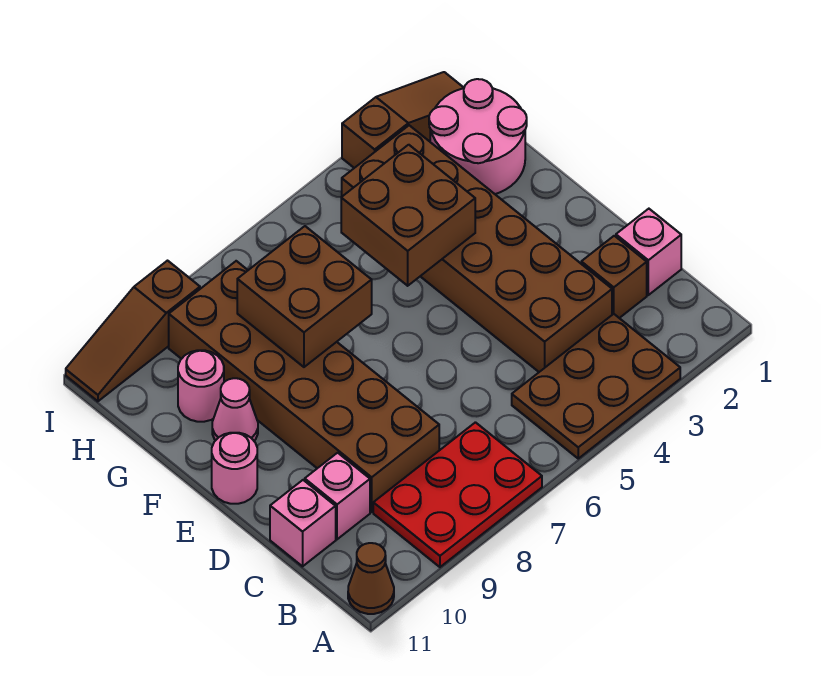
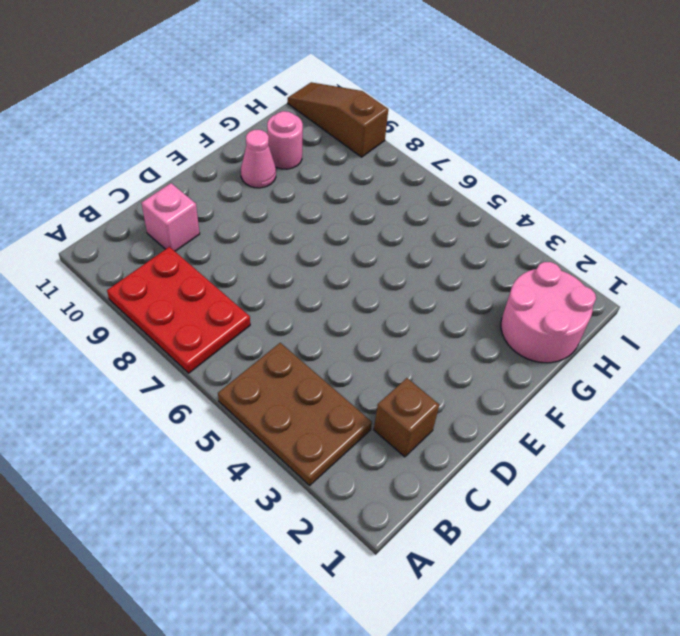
none -> brown 1x1 cone [348,543,394,614]
none -> pink 1x1 brick [616,209,681,295]
none -> brown 2x6 brick [342,125,612,372]

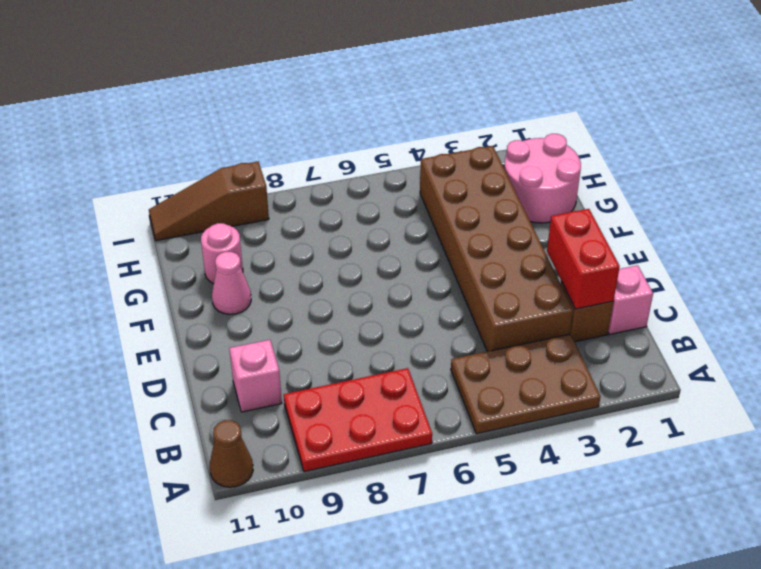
red 1x2 brick [547,209,620,309] -> none
none -> brown 2x6 brick [169,261,439,512]
none -> pink 1x1 brick [270,480,336,566]
none -> pink 1x1 round brick [212,433,257,504]

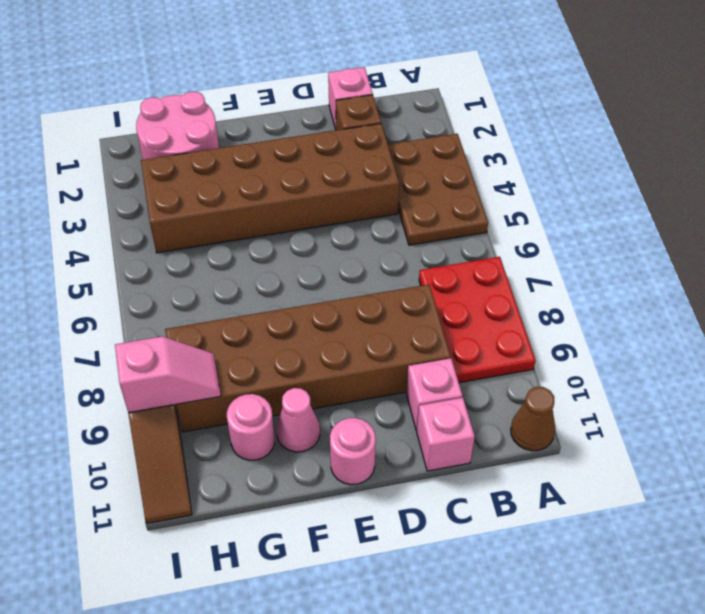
pink 1x2 slope [115,336,221,413] -> none
none -> brown 1x3 slope [342,72,464,168]
none -> brown 2x2 brick [341,145,475,286]
none -> brown 2x2 brick [237,226,372,367]

